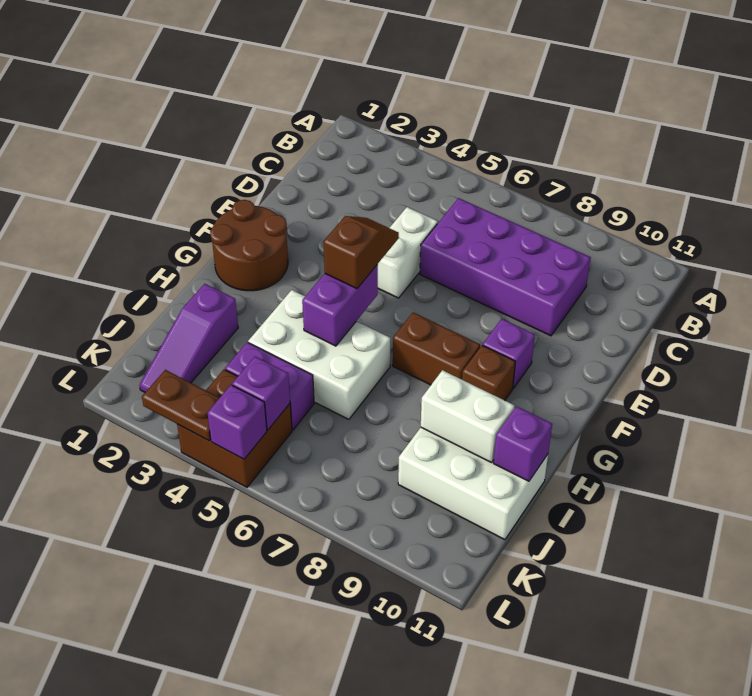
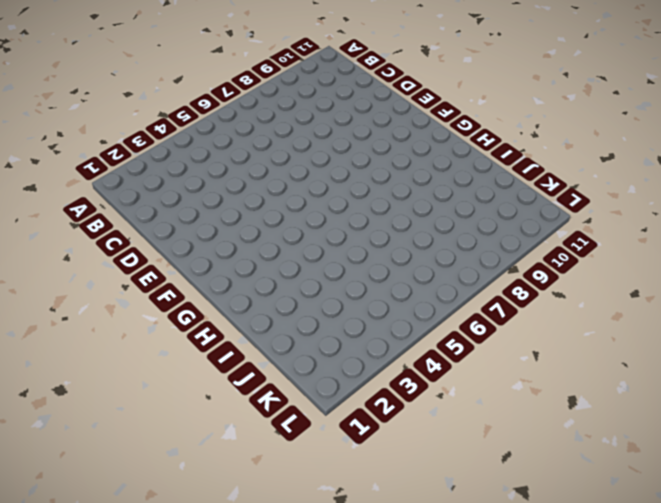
none -> purple 2x4 brick [420,198,591,336]
none -> white 1x2 brick [377,207,438,298]
none -> brown 2x2 round brick [210,200,288,291]

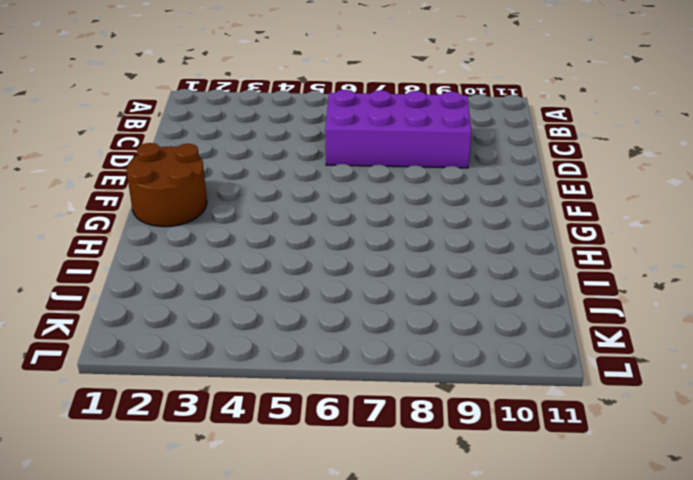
none -> white 1x2 brick [377,207,438,298]
none -> purple 1x1 brick [483,319,535,388]
none -> brown 1x2 brick [393,312,480,385]

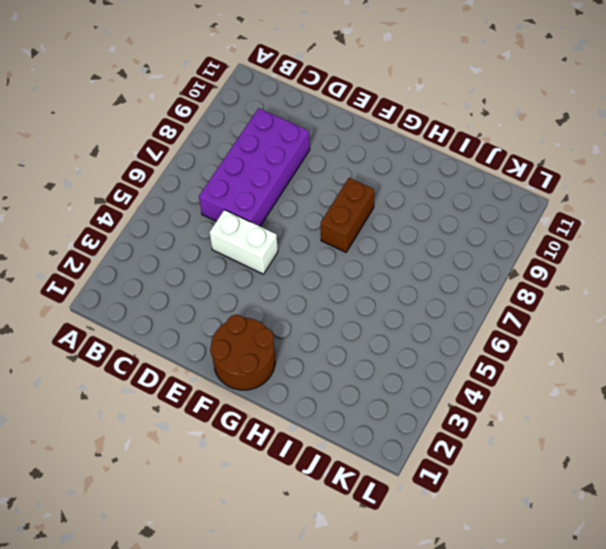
none -> purple 1x1 brick [483,319,535,388]
none -> brown 1x1 brick [462,345,515,400]
none -> white 2x3 brick [248,290,390,419]

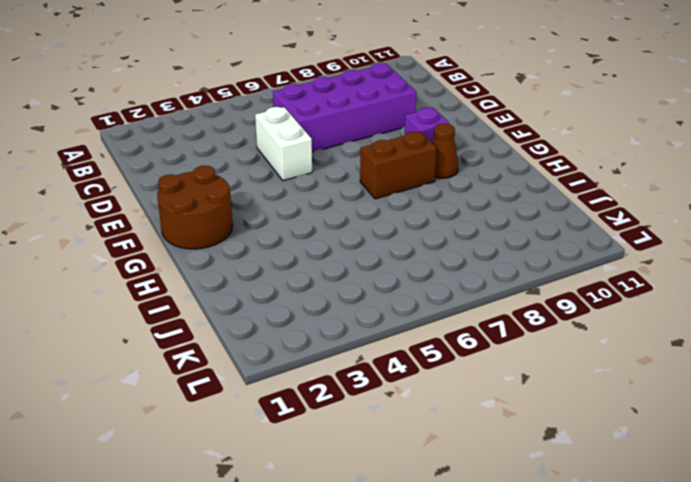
brown 1x1 cone [432,123,458,178] -> brown 1x1 brick [462,345,515,400]
none -> white 2x3 brick [248,290,390,419]
none -> purple 1x3 slope [139,284,238,392]
none -> white 2x3 brick [398,428,548,540]

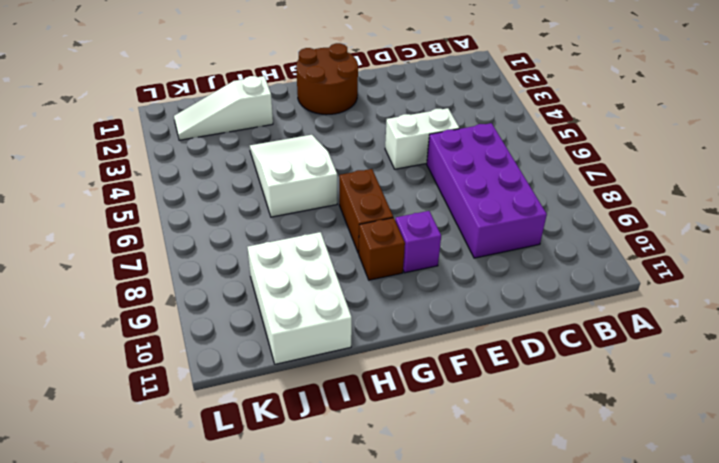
white 2x3 slope [250,135,337,217] -> white 2x3 brick [248,290,390,419]
white 1x3 slope [174,76,273,140] -> purple 1x3 slope [139,284,238,392]
none -> purple 1x2 brick [225,342,314,430]
none -> brown 2x2 brick [177,369,292,487]
none -> purple 1x2 brick [302,265,378,346]

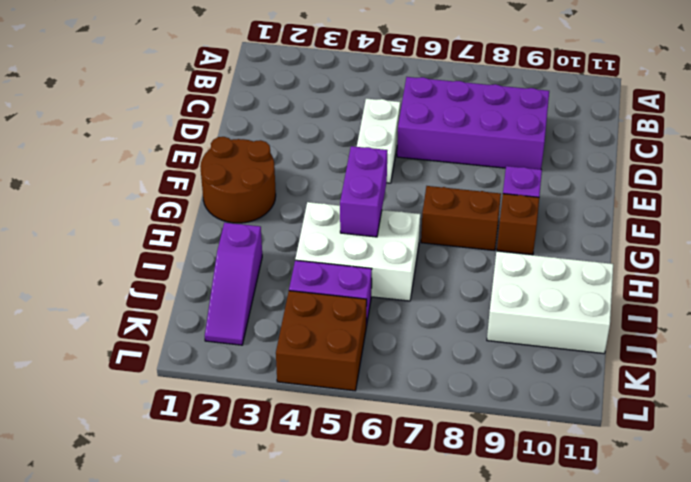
none -> white 1x2 brick [421,370,514,463]
none -> purple 1x1 brick [494,406,552,481]
none -> purple 1x1 brick [232,356,290,430]

